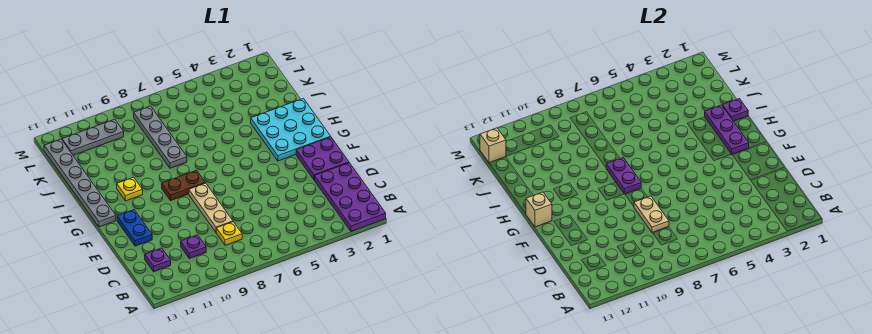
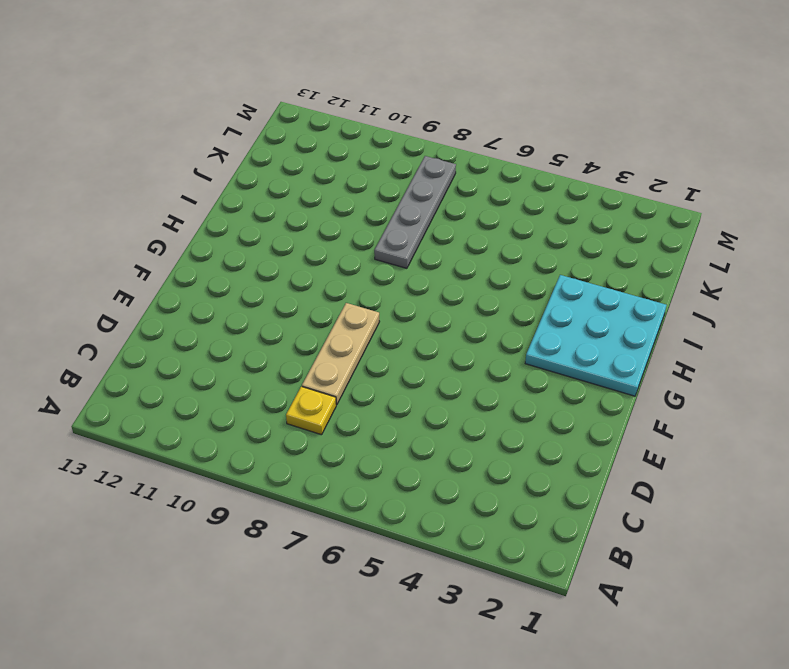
none -> purple 2x4 plate [315,163,386,232]
none -> purple 1x1 plate [181,235,206,259]
none -> purple 1x1 plate [145,248,171,272]

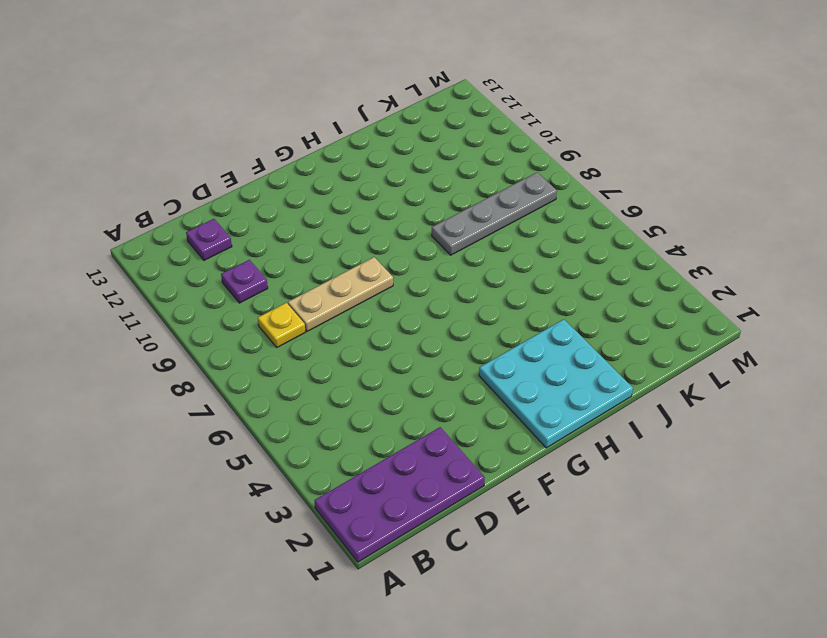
none -> purple 2x2 plate [296,137,349,180]
none -> blue 1x2 plate [117,210,152,246]
none -> brown 1x2 plate [162,170,205,201]

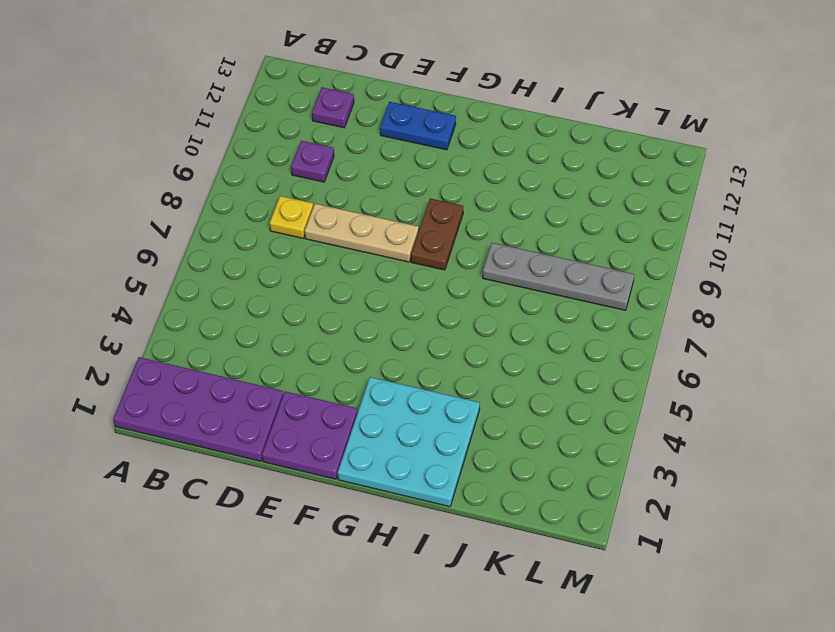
none -> grey 1x6 plate [44,139,116,227]
none -> yellow 1x1 plate [117,177,143,201]
none -> grey 1x3 plate [62,119,124,155]

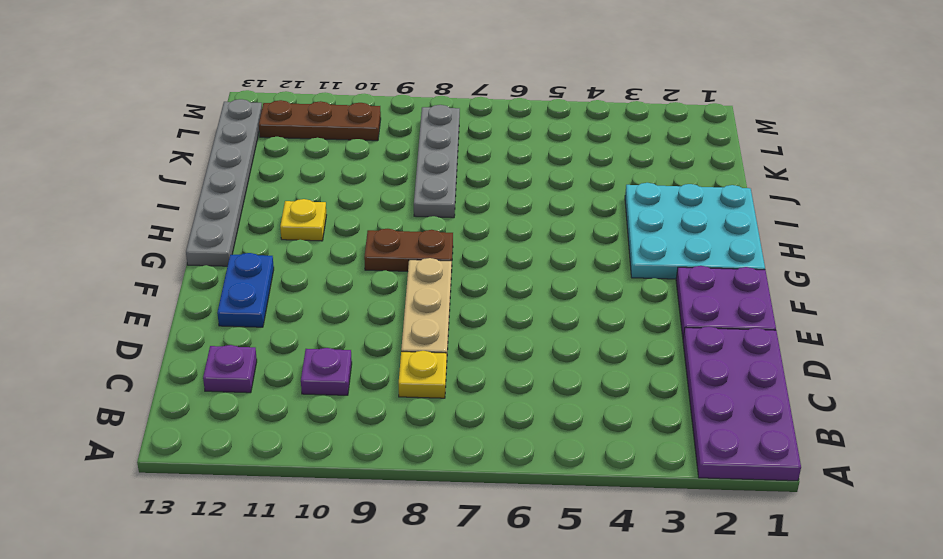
brown 1x3 plate [259,100,381,141] -> grey 1x3 plate [62,119,124,155]
none -> tan 1x2 plate [634,196,669,232]
none -> purple 1x3 plate [705,105,749,154]
none -> purple 1x2 plate [606,158,641,194]

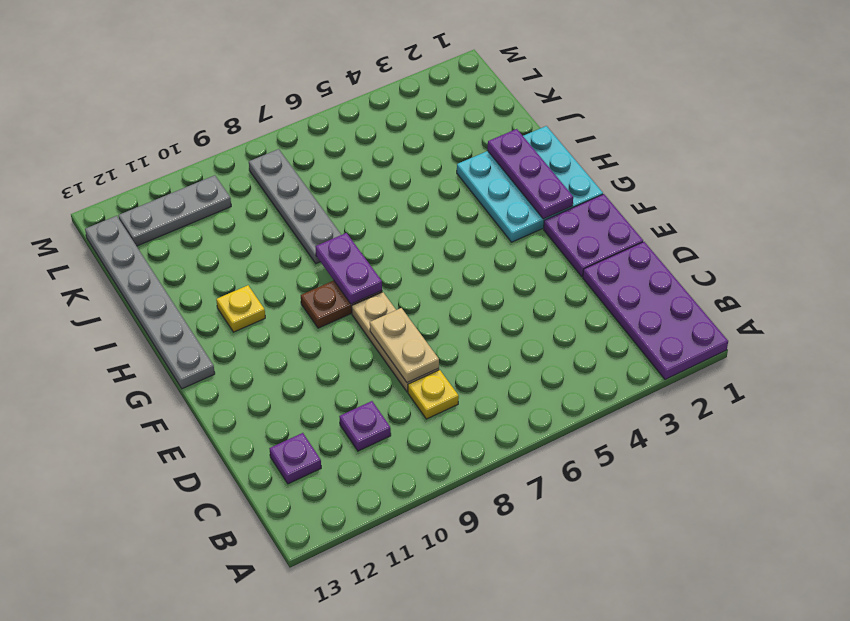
none -> blue 1x2 plate [117,210,152,246]
none -> tan 1x1 brick [526,192,552,227]
none -> purple 1x1 plate [722,98,748,121]

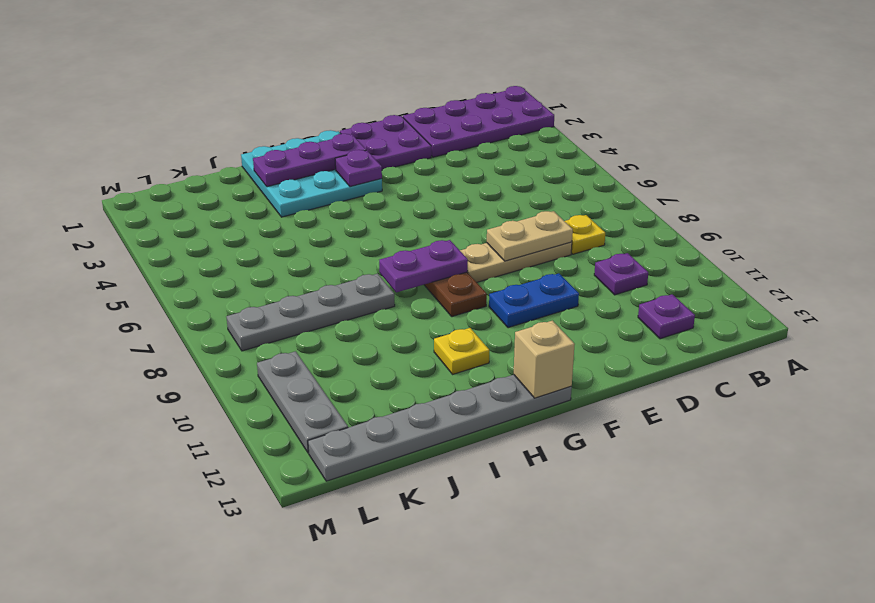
blue 1x2 plate [489,273,579,328] -> blue 1x2 plate moved to [117,210,152,246]
purple 1x1 plate [335,150,382,187] -> purple 1x1 plate moved to [722,98,748,121]
none -> tan 1x1 brick [480,128,506,163]

